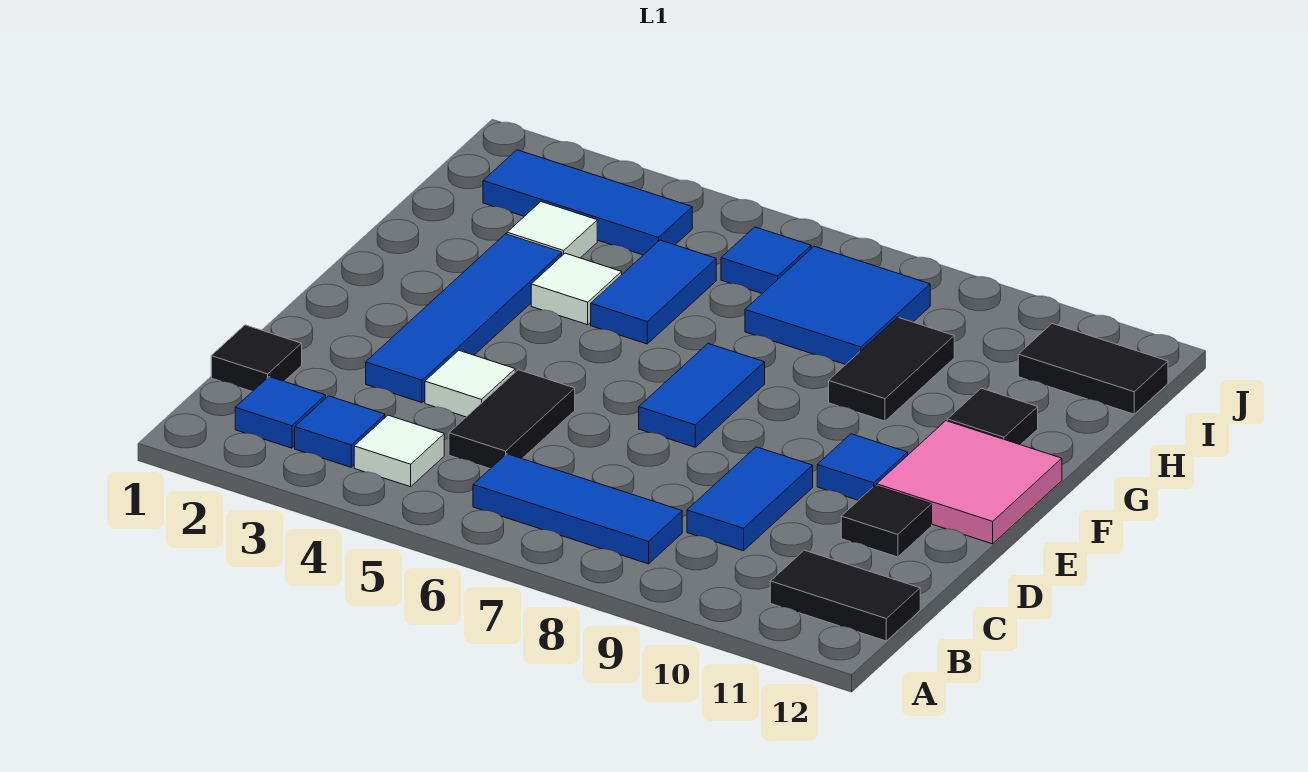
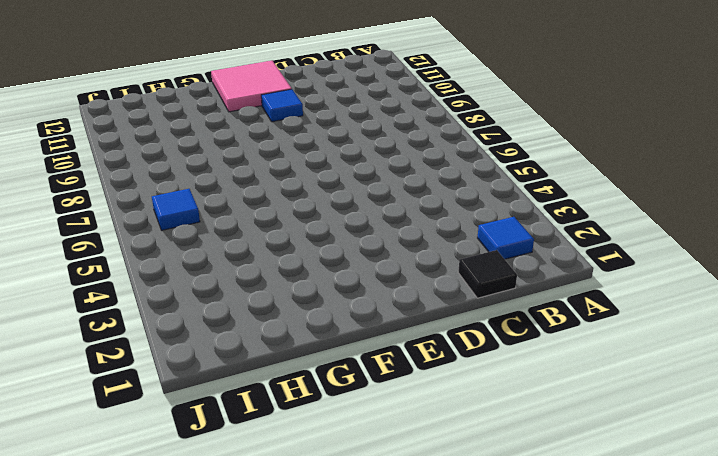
none -> blue 1x1 tile [295,396,385,467]
none -> white 1x1 tile [354,415,444,487]
none -> blue 1x3 tile [473,454,682,564]

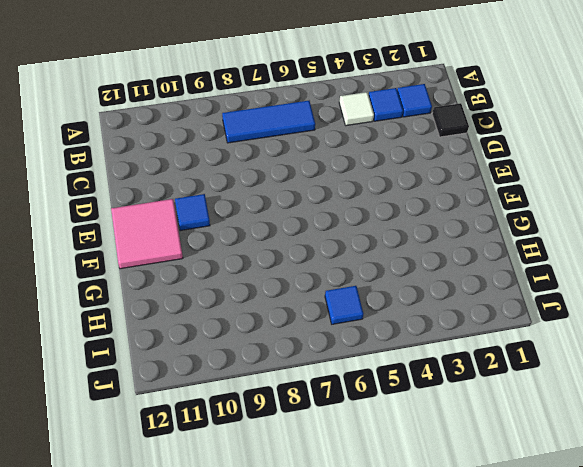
none -> black 1x2 tile [770,550,920,641]
none -> black 1x2 tile [449,370,575,469]
none -> blue 1x2 tile [687,447,813,551]

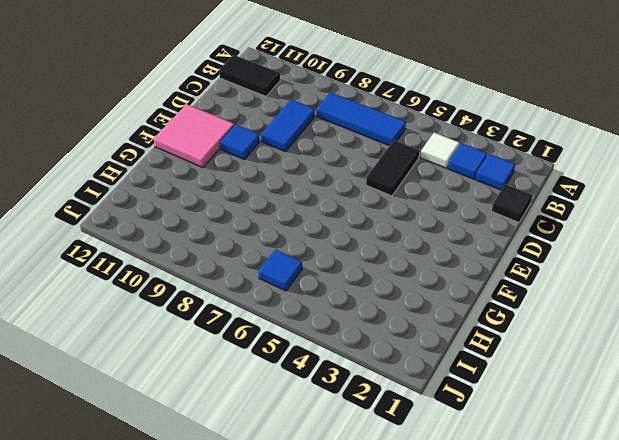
none -> blue 1x4 tile [366,234,562,403]
none -> white 1x1 tile [425,351,515,417]
none -> black 1x1 tile [841,486,932,557]

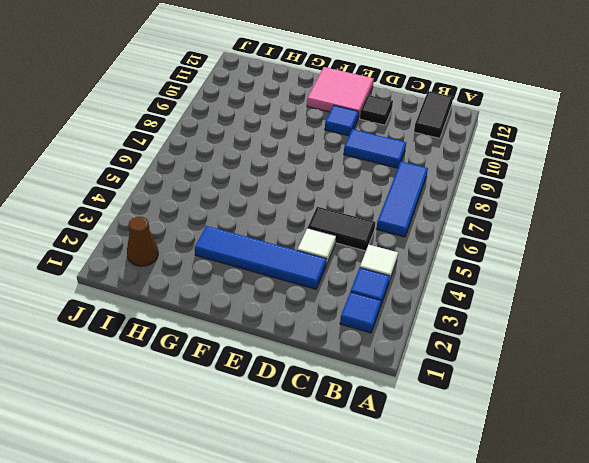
brown 1x1 cone [127,217,158,266] -> blue 1x3 tile [483,150,692,255]
none -> black 1x1 tile [211,325,302,392]
none -> blue 1x2 tile [639,344,765,447]
none -> white 1x1 tile [531,253,622,325]

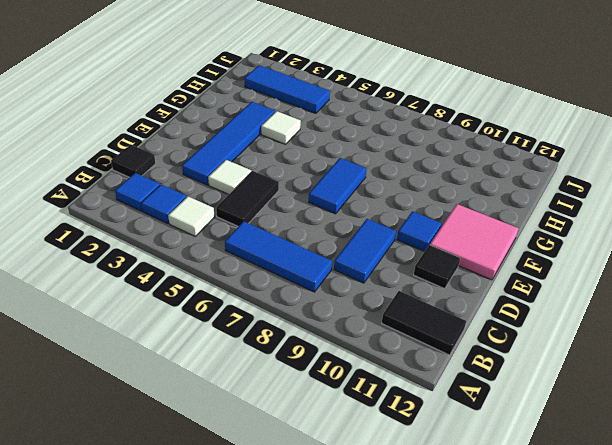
none -> blue 1x2 tile [591,240,716,344]
none -> black 1x2 tile [829,317,954,421]
none -> black 1x1 tile [947,388,1038,445]

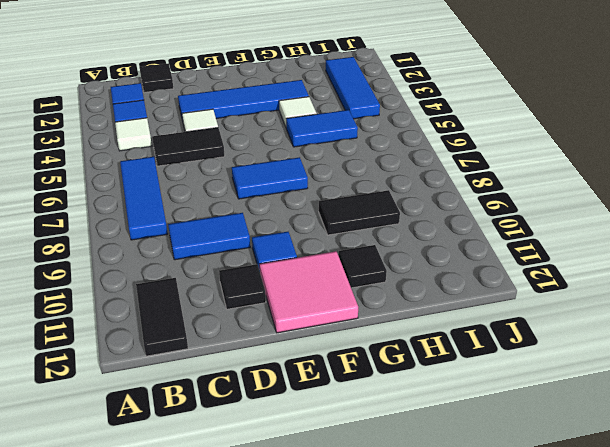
none -> white 1x1 tile [507,202,597,258]
none -> blue 2x2 tile [745,246,930,365]
none -> blue 1x1 tile [721,227,811,293]

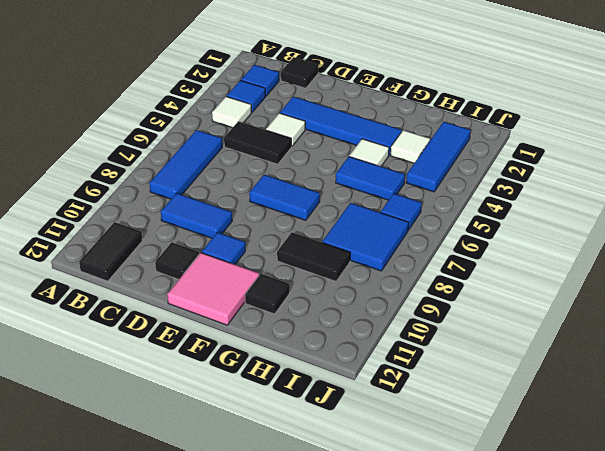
none -> black 1x2 tile [1018,324,1168,414]

